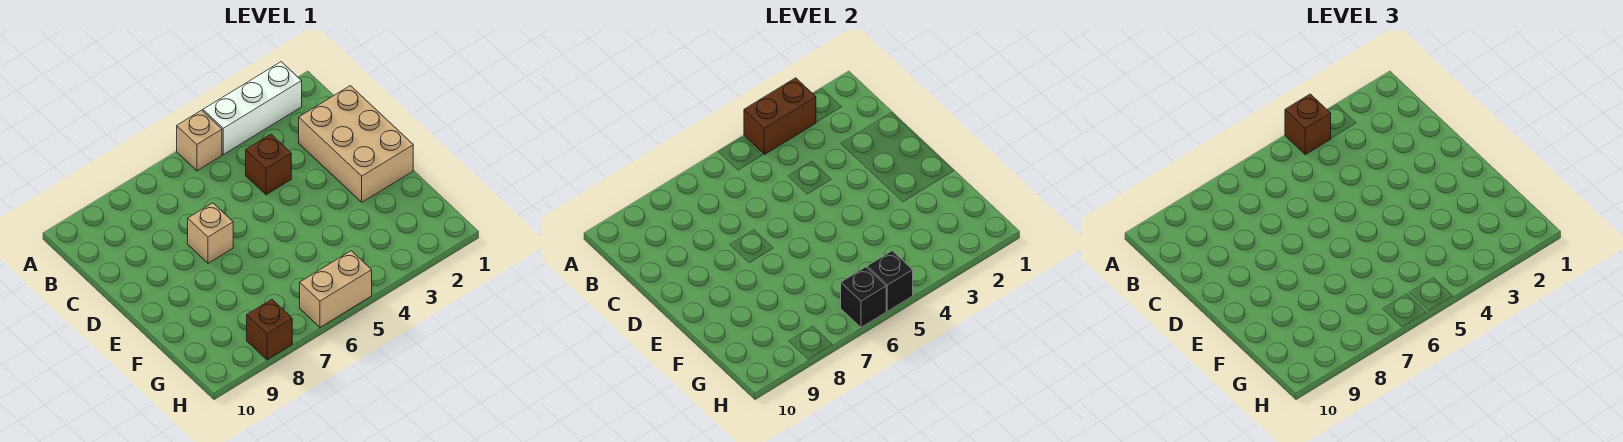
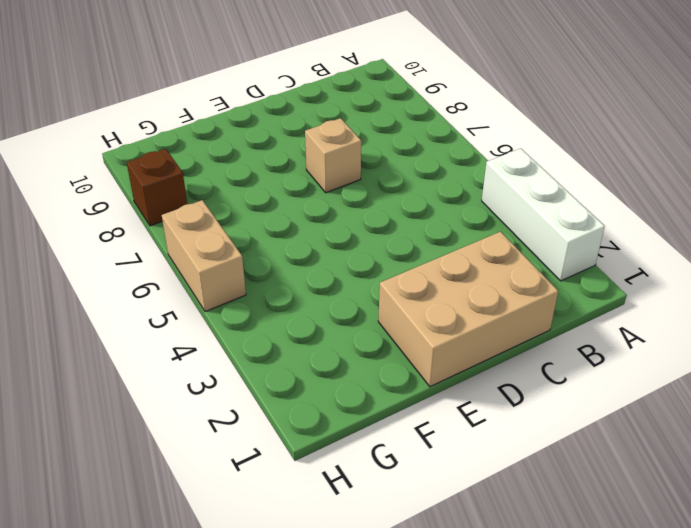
none -> tan 1x1 brick [177,110,222,171]
none -> brown 1x1 brick [246,134,291,195]

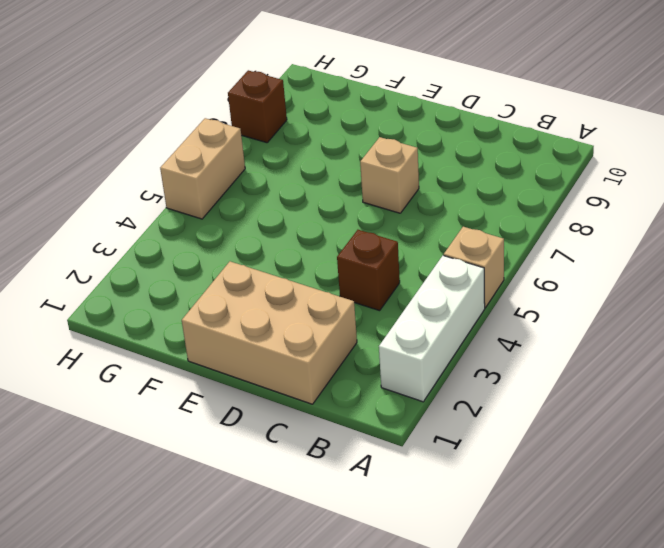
none -> brown 1x2 brick [744,78,816,155]
none -> black 1x1 brick [867,251,913,311]

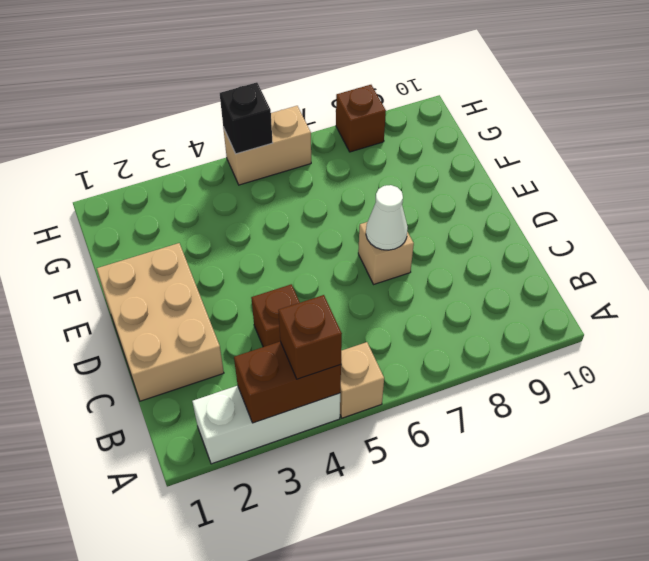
white 1x1 cone [366,185,408,250] -> none
none -> black 1x1 brick [841,267,886,327]

